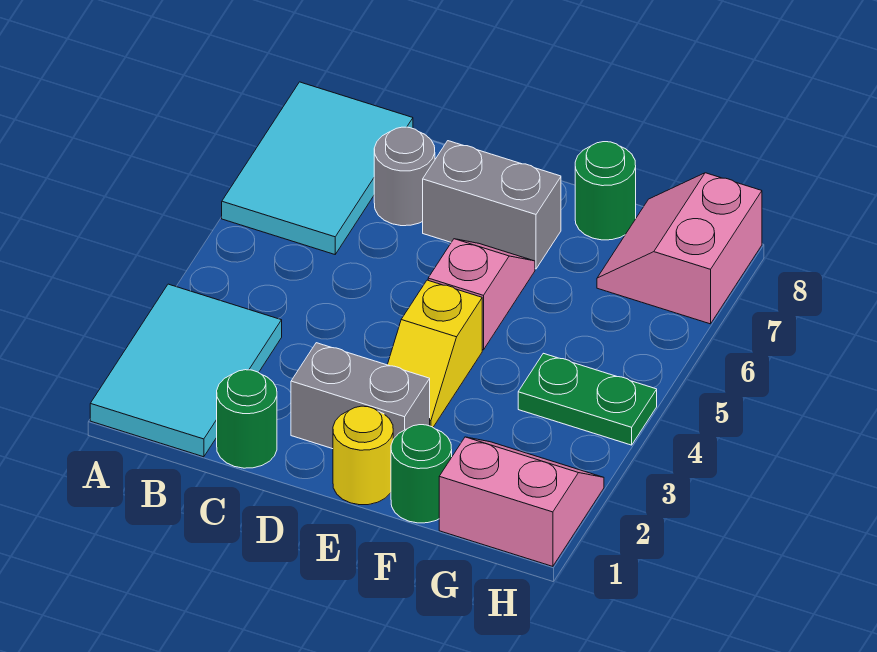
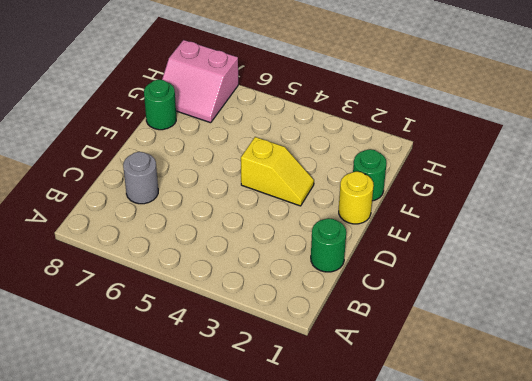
none -> cyan 2x3 tile [90,284,282,457]
none -> cyan 2x3 tile [222,82,413,254]
none -> grey 1x2 brick [291,343,430,449]

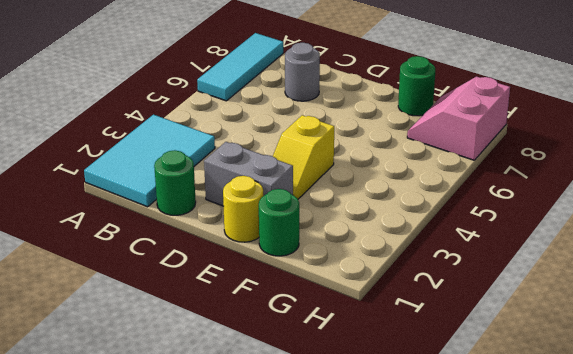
cyan 1x3 tile [197,33,283,101] -> cyan 2x3 tile [222,82,413,254]
none -> grey 1x2 brick [423,141,561,269]
none -> pink 1x2 slope [428,239,535,350]
none -> pink 2x2 slope [439,437,604,566]

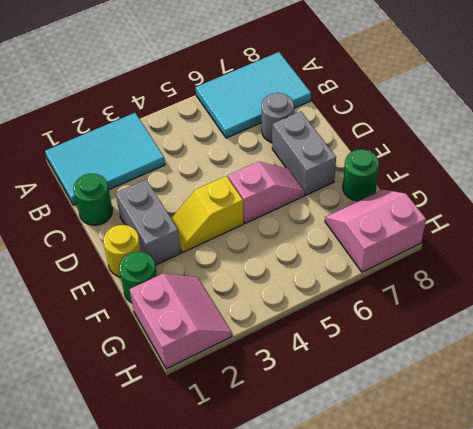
none -> green 1x2 plate [518,353,657,445]

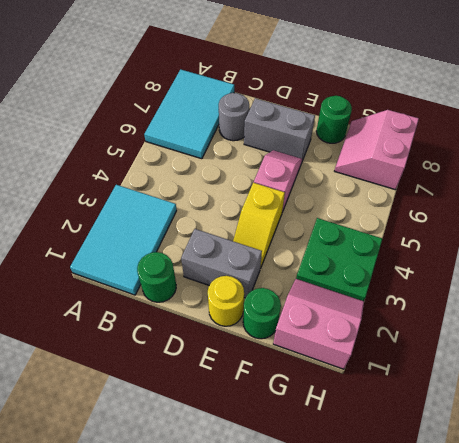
green 2x2 plate [296,218,382,301] -> green 1x2 plate [518,353,657,445]

